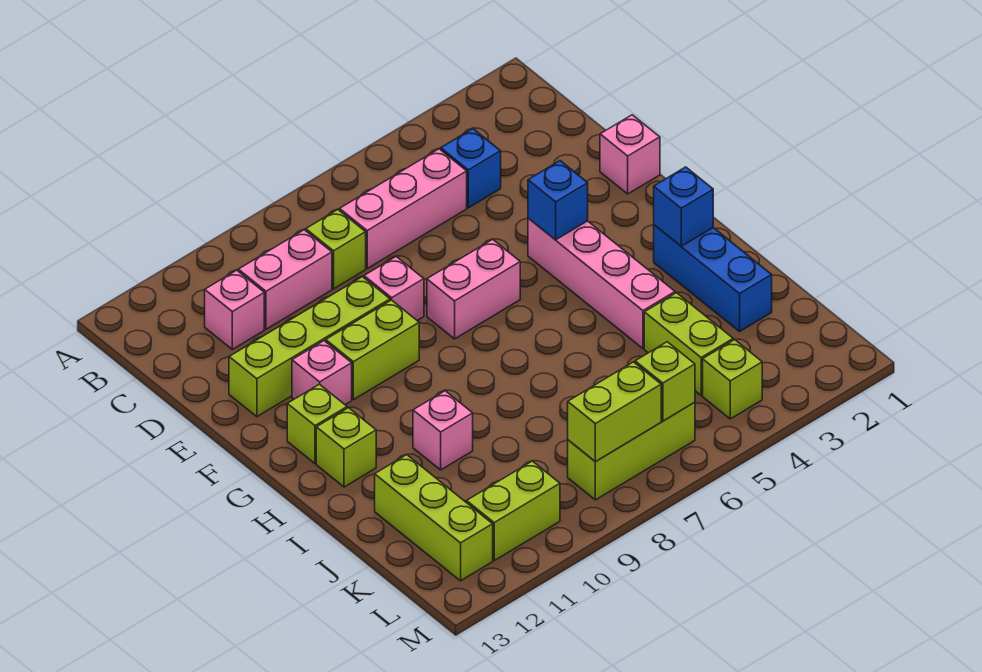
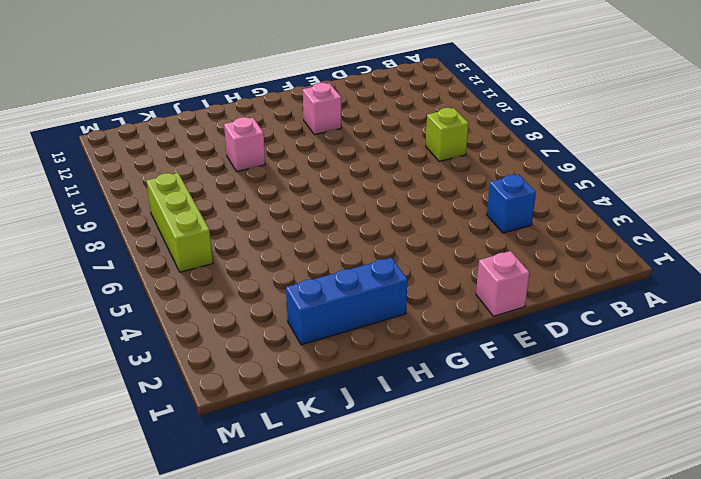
none -> pink 1x3 brick [340,149,467,268]
none -> pink 1x2 brick [238,230,332,329]
none -> pink 1x1 brick [205,270,264,349]

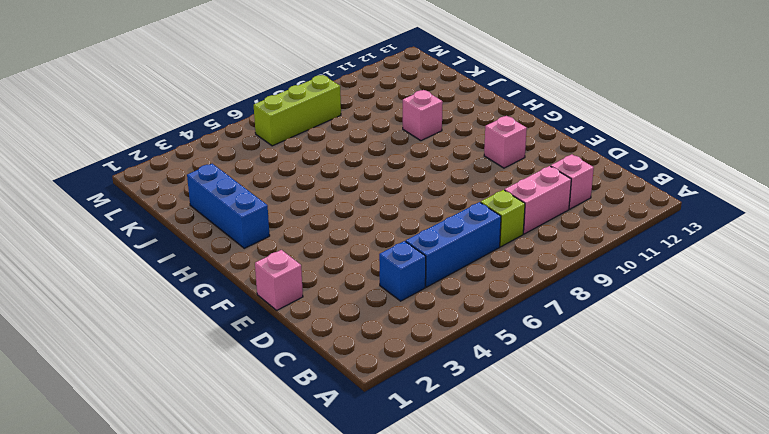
blue 1x3 brick [406,202,501,287] -> pink 1x3 brick [340,149,467,268]
none -> pink 1x1 brick [364,257,424,320]
none -> lime 1x4 brick [229,277,390,417]
none -> pink 1x4 brick [528,218,675,348]

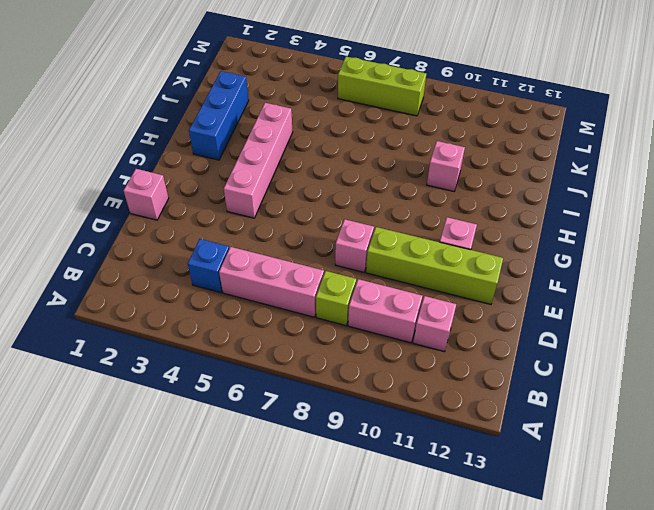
none -> pink 1x2 brick [427,239,520,339]
none -> lime 1x2 brick [326,300,419,400]
none -> lime 1x1 brick [287,384,347,464]

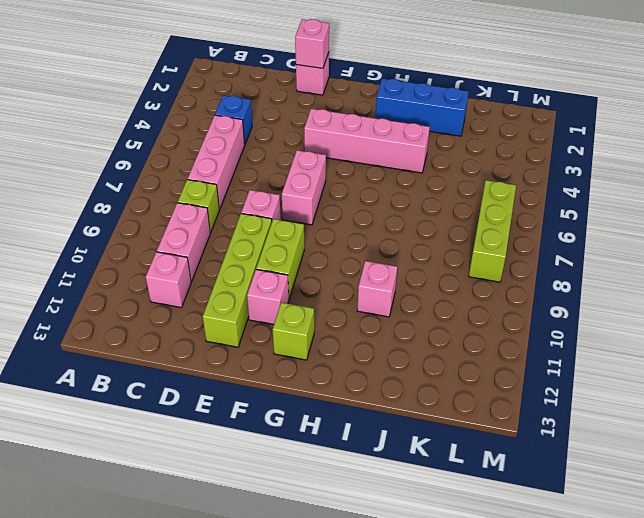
pink 1x1 brick [295,19,329,68] -> none
none -> lime 1x1 brick [316,408,376,487]
none -> lime 1x2 brick [644,293,733,395]
none -> lime 1x3 brick [375,455,493,581]

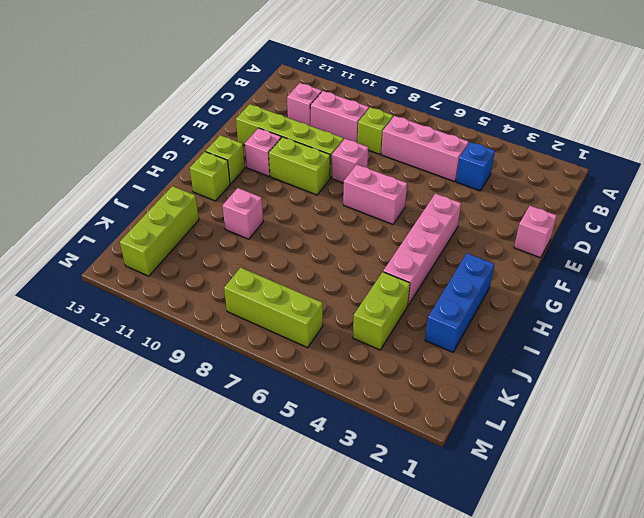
none -> lime 1x1 brick [703,340,762,419]
none -> lime 1x2 brick [467,461,560,560]
none -> blue 1x1 brick [528,161,588,240]

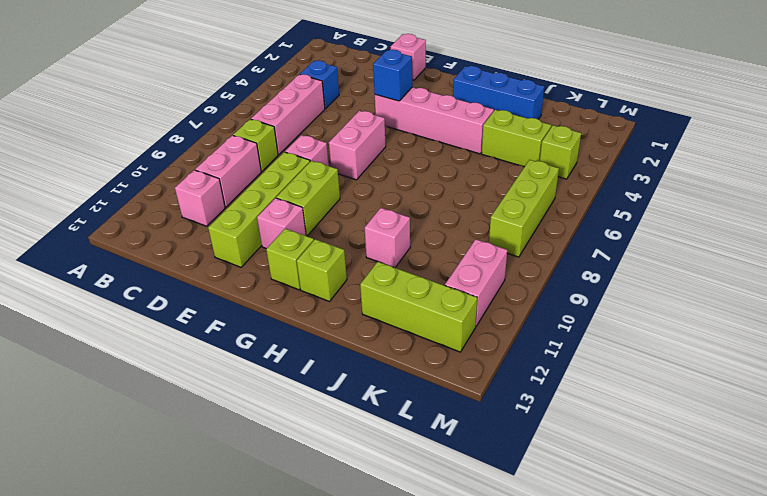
pink 1x2 brick [445,239,507,326] -> lime 1x2 brick [467,461,560,560]
none -> blue 1x1 brick [654,167,713,246]
none -> lime 1x1 brick [635,342,695,421]
none -> lime 1x2 brick [568,362,661,461]

